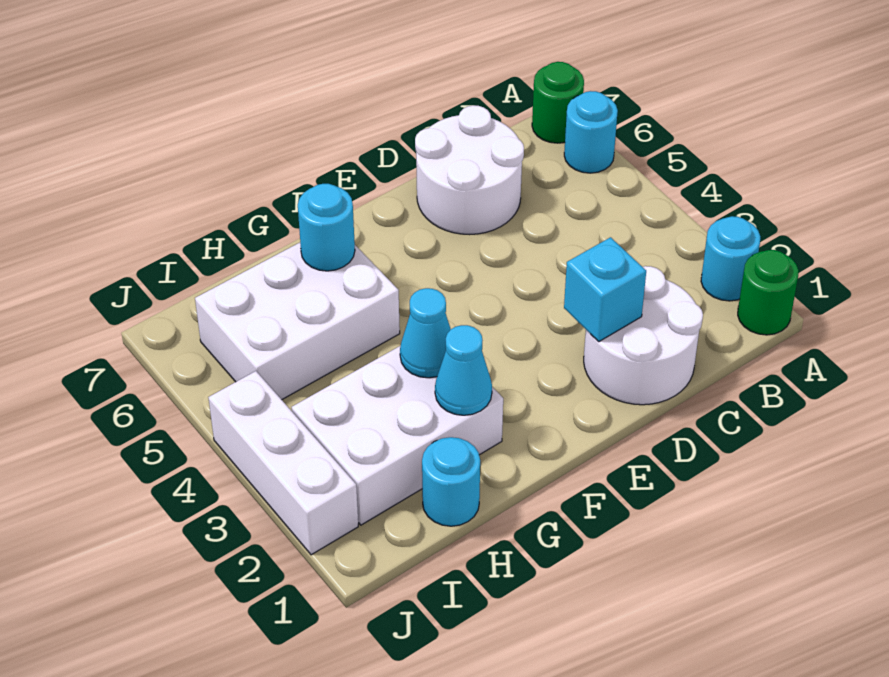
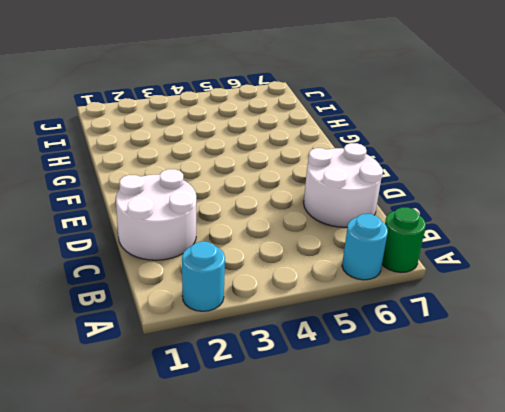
none -> green 1x1 round brick [738,250,799,335]
none -> white 2x3 brick [292,346,503,525]
none -> white 2x3 brick [195,243,400,400]

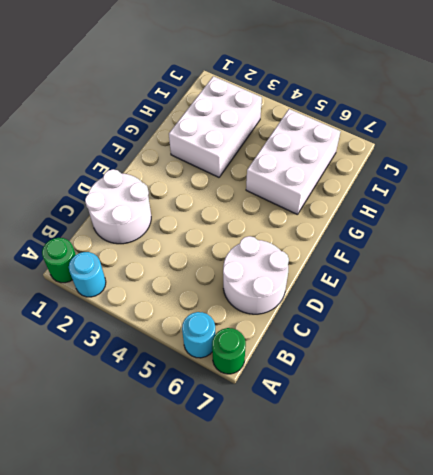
none -> cyan 1x1 round brick [422,437,480,526]
none -> white 1x3 brick [208,371,358,555]
none -> cyan 1x1 brick [564,237,646,342]

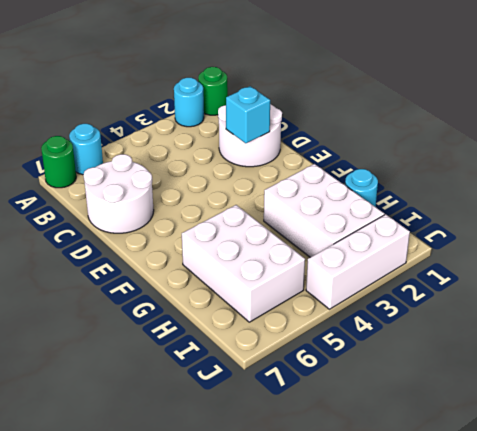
none -> cyan 1x1 cone [435,325,492,415]
none -> cyan 1x1 cone [400,288,451,378]
none -> cyan 1x1 round brick [298,184,355,271]

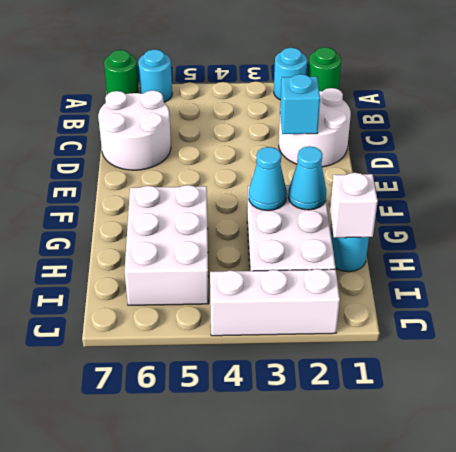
white 1x1 brick [330,173,378,238] -> none
none -> cyan 1x1 round brick [298,184,355,271]

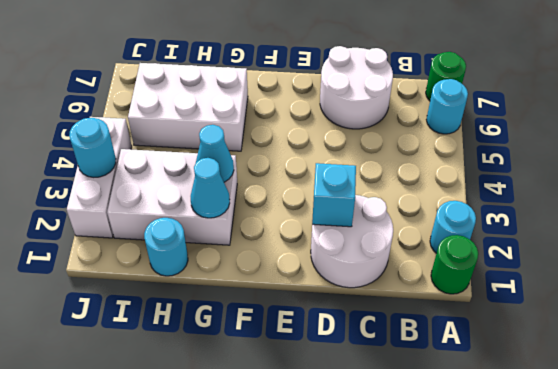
cyan 1x1 round brick [69,118,116,177] -> cyan 1x1 round brick moved to [298,184,355,271]

